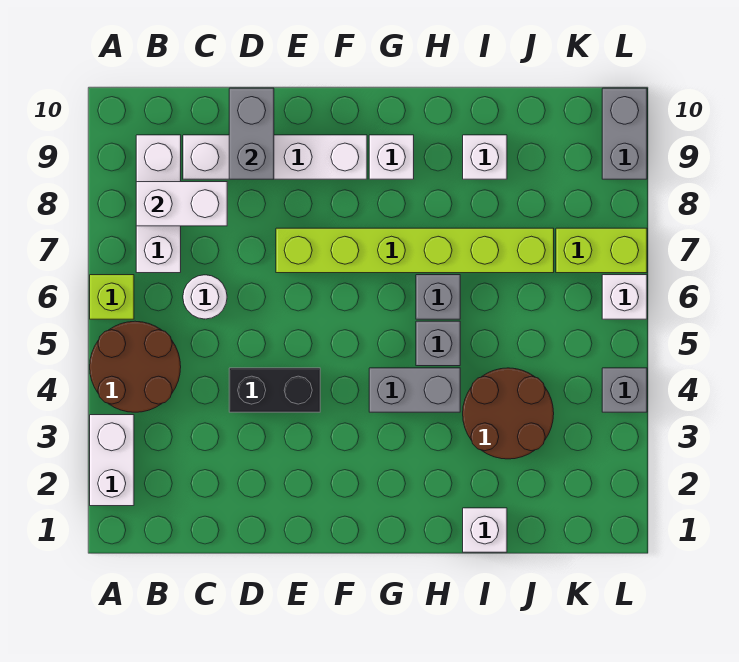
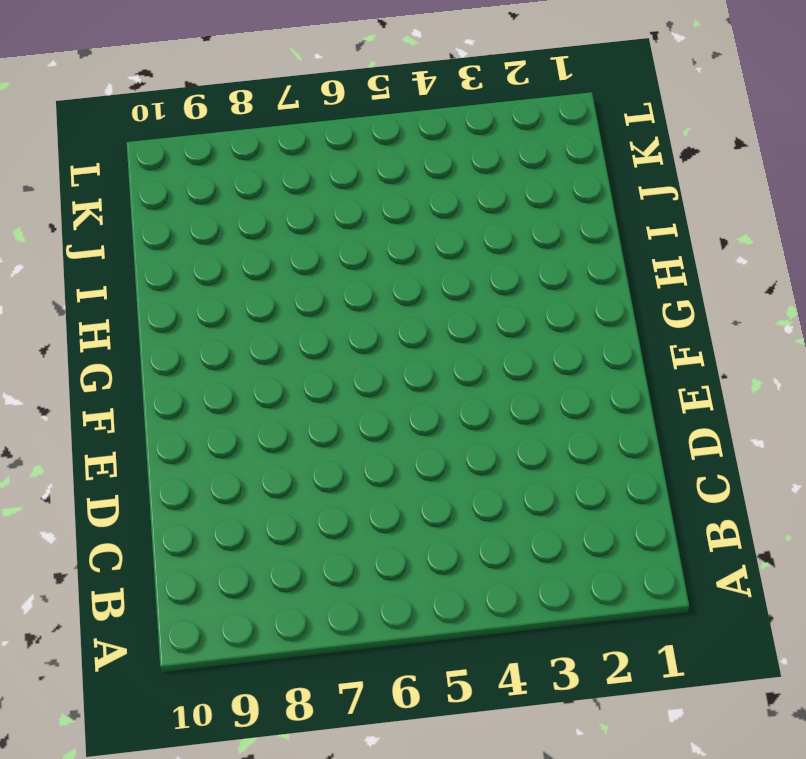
none -> white 1x2 brick [90,415,134,506]
none -> brown 2x2 round brick [90,321,181,412]
none -> lime 1x1 brick [90,275,134,319]

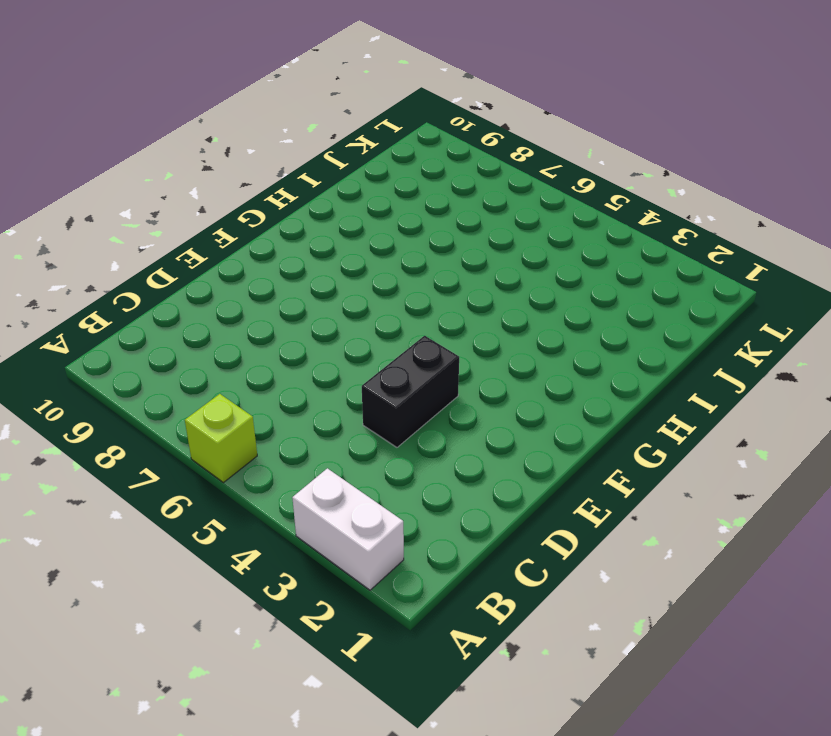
none -> brown 2x2 round brick [90,321,181,412]
none -> white 1x3 brick [136,135,181,273]
none -> white 1x1 round brick [183,275,227,319]

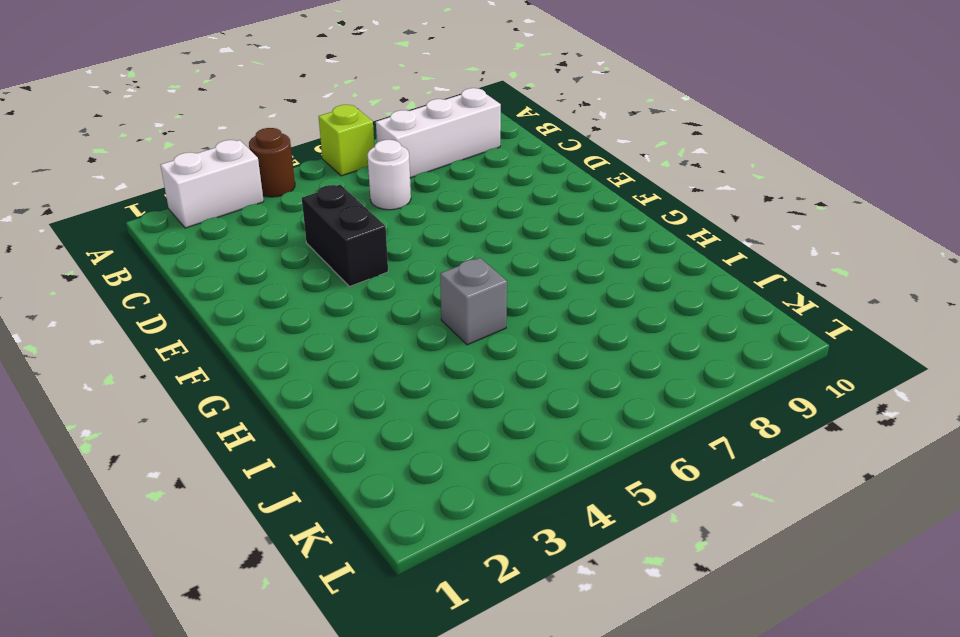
brown 1x1 round brick [249,128,295,197] -> brown 2x2 round brick [90,321,181,412]
none -> white 1x4 brick [183,135,367,179]
none -> lime 1x6 brick [276,228,554,273]
none -> grey 1x2 brick [369,368,460,412]

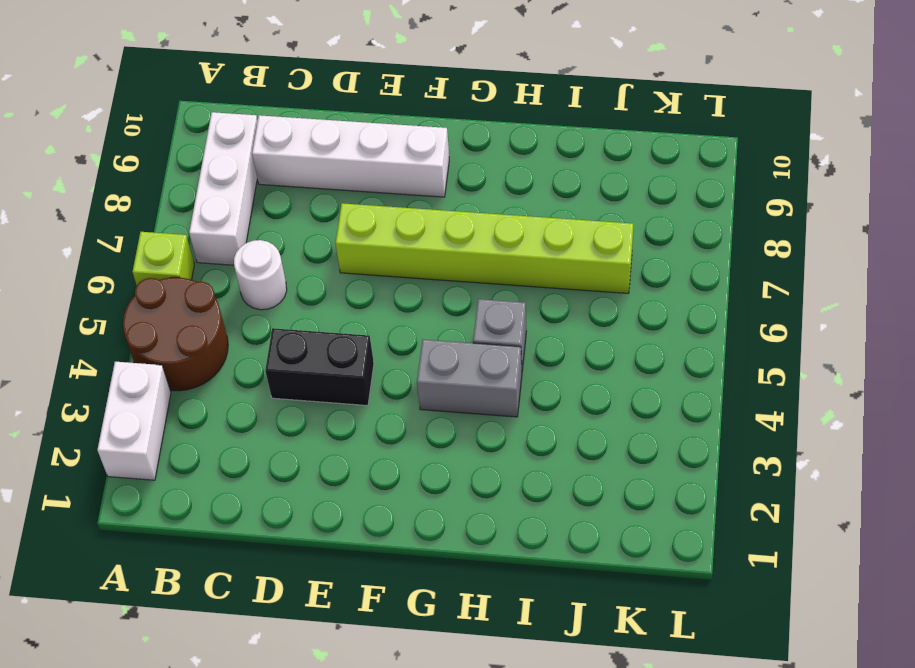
none -> white 1x1 brick [369,135,414,179]
none -> grey 1x1 brick [416,275,460,319]
none -> white 1x1 brick [463,508,507,552]

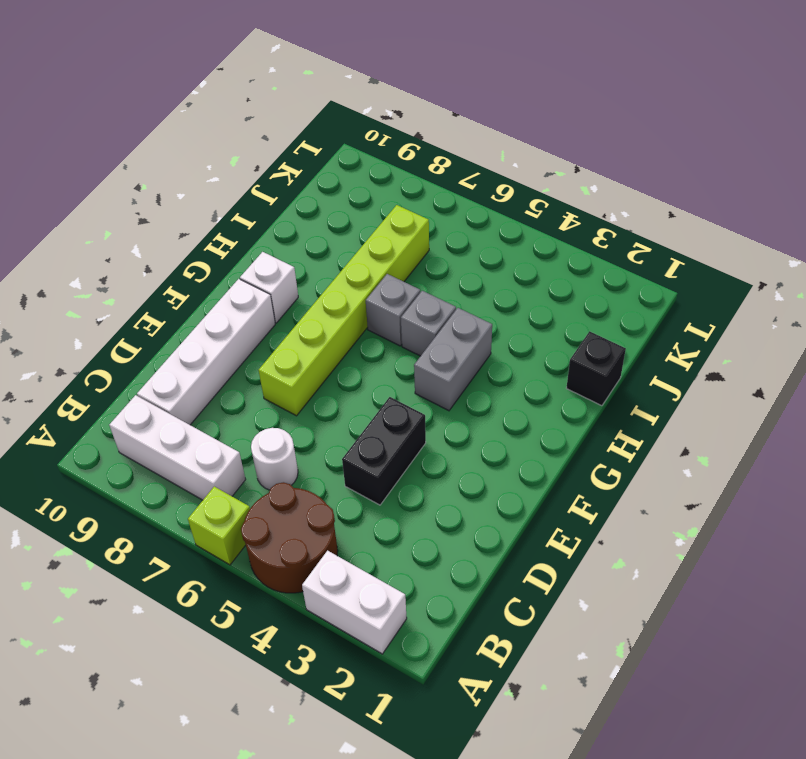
black 1x1 brick [567,331,626,406] -> white 1x1 brick [463,508,507,552]
none -> brown 2x2 round brick [463,368,554,459]
none -> white 1x1 brick [463,135,507,179]
none -> lime 1x2 brick [556,228,647,273]

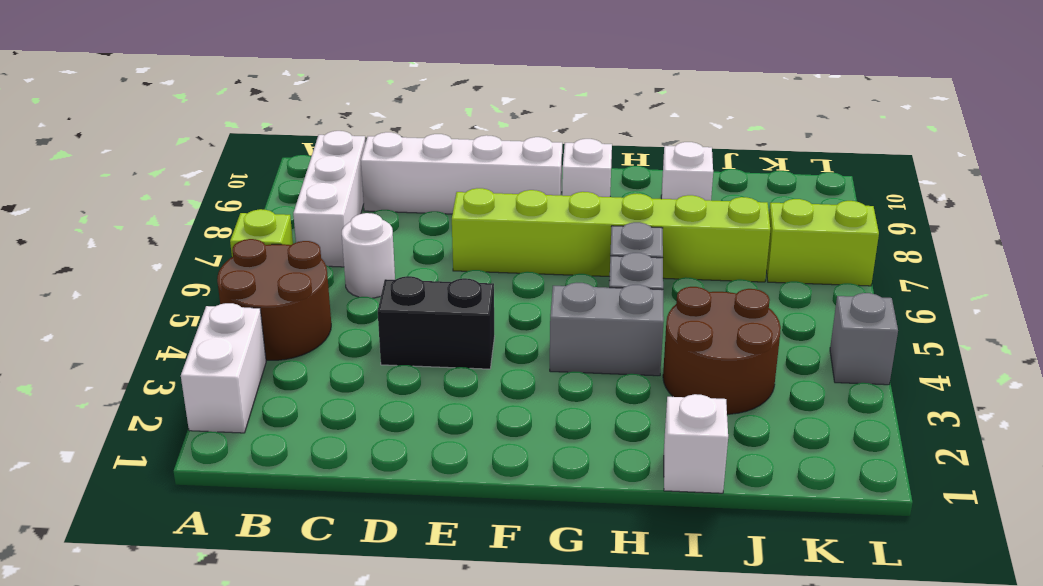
none -> white 1x1 brick [602,275,647,319]
none -> grey 1x2 brick [602,88,647,179]
none -> white 1x2 brick [136,182,227,226]

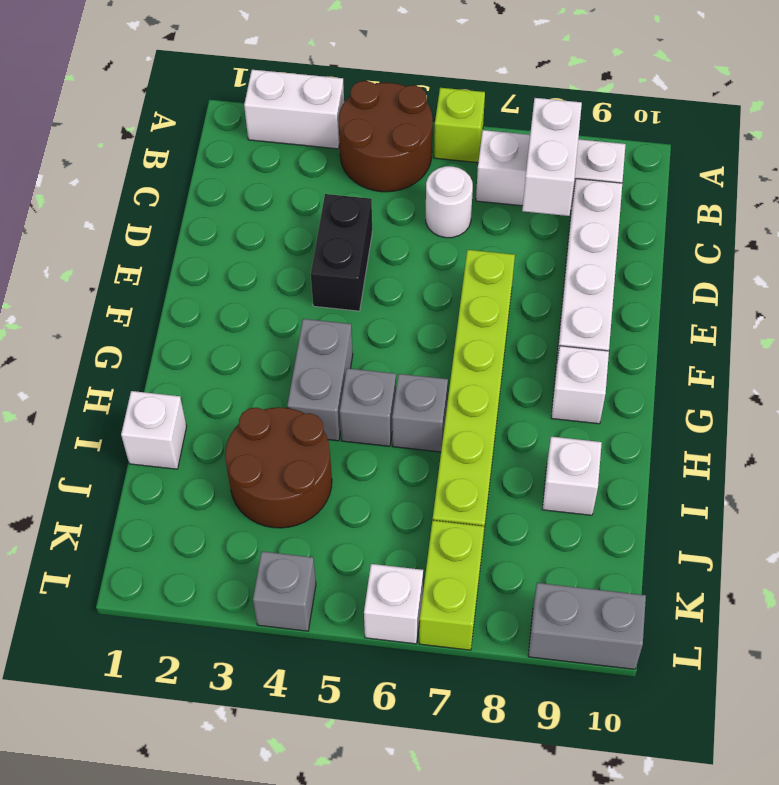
none -> grey 1x2 brick [229,88,274,179]

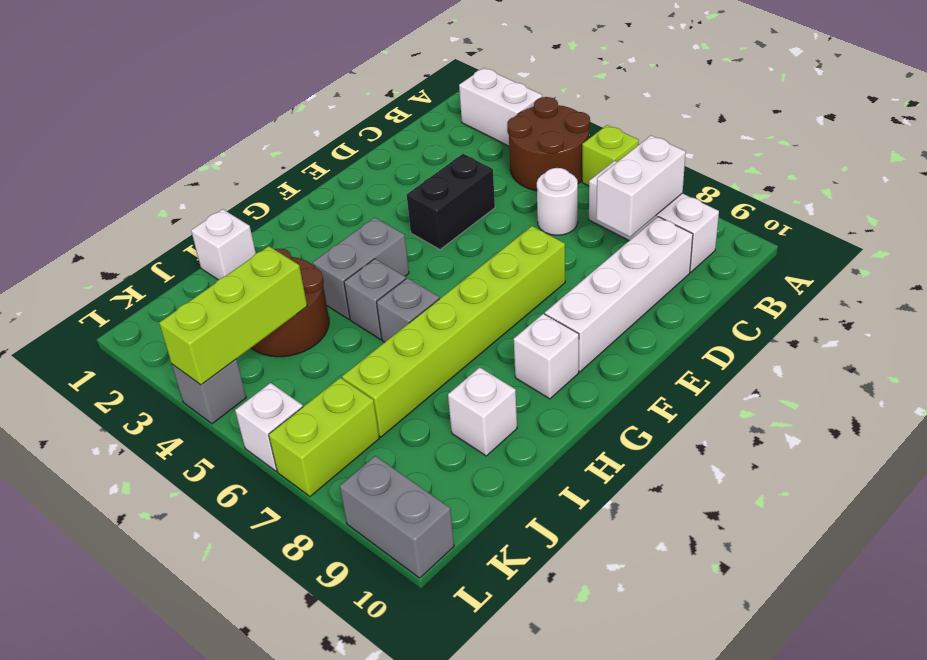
lime 1x3 brick [159,246,307,385] -> none
none -> grey 1x2 brick [229,88,274,179]

